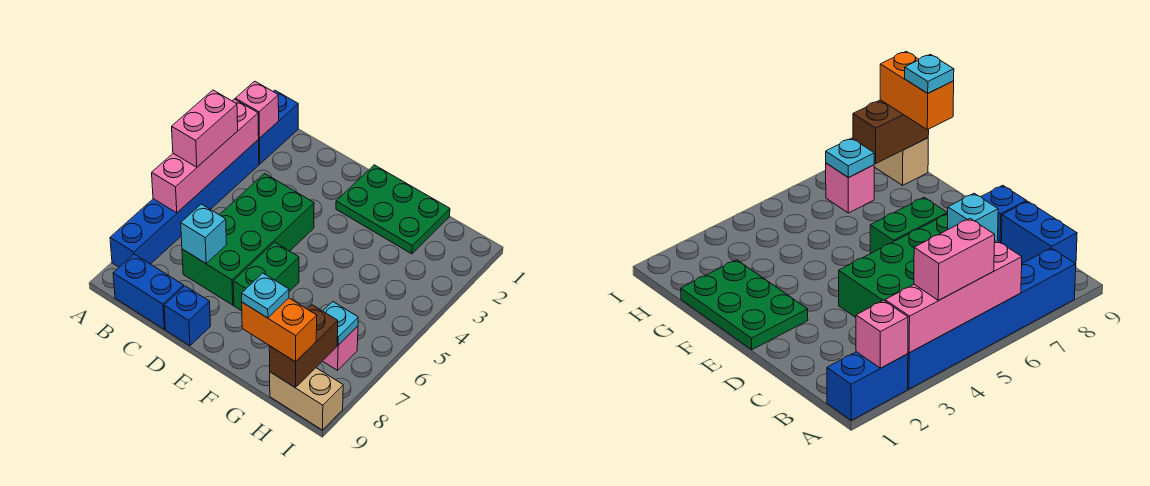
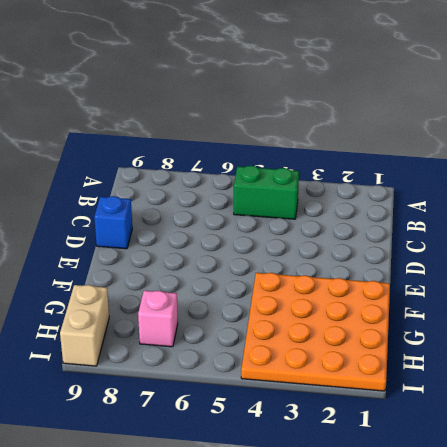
green 1x2 brick [234,166,299,219] -> green 1x2 brick moved to [233,242,299,311]
orange 4x4 plate [241,273,390,391] -> green 2x3 plate [336,165,450,254]
none -> blue 1x2 brick [258,90,298,164]
none -> blue 1x6 brick [110,140,259,267]
none -> blue 1x2 brick [113,254,184,329]

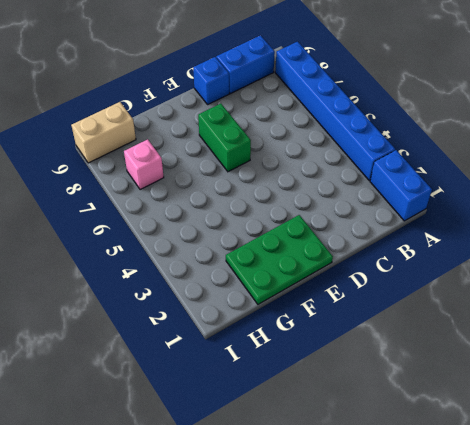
none -> green 2x4 brick [182,174,314,305]
none -> pink 1x1 brick [235,81,279,138]
none -> pink 1x4 brick [152,99,259,213]

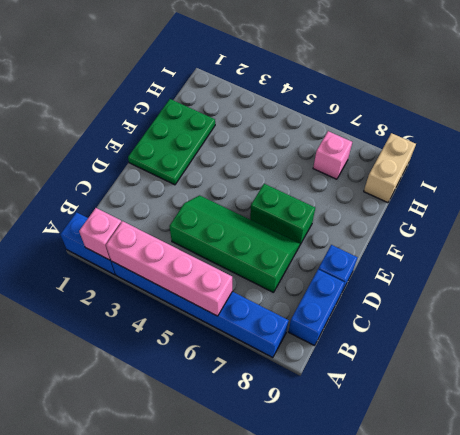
green 2x4 slope [169,195,300,293] -> green 2x4 brick [182,174,314,305]
none -> cyan 1x1 brick [181,204,227,263]
none -> cyan 1x1 plate [323,302,358,345]
none -> brown 1x2 brick [269,305,338,388]

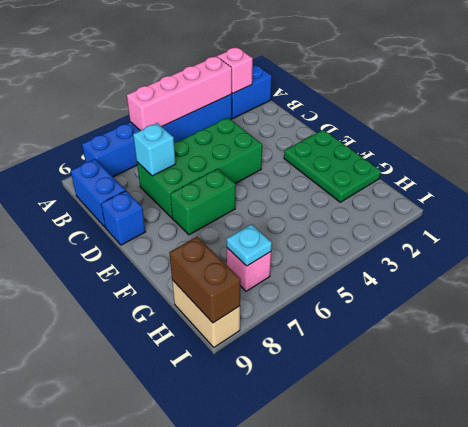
brown 1x2 brick [169,237,240,323] -> brown 1x2 brick turned to [269,305,338,388]
none -> pink 1x2 brick [172,90,238,167]
none -> orange 1x2 brick [242,298,317,362]
none -> cyan 1x1 plate [242,273,289,318]

